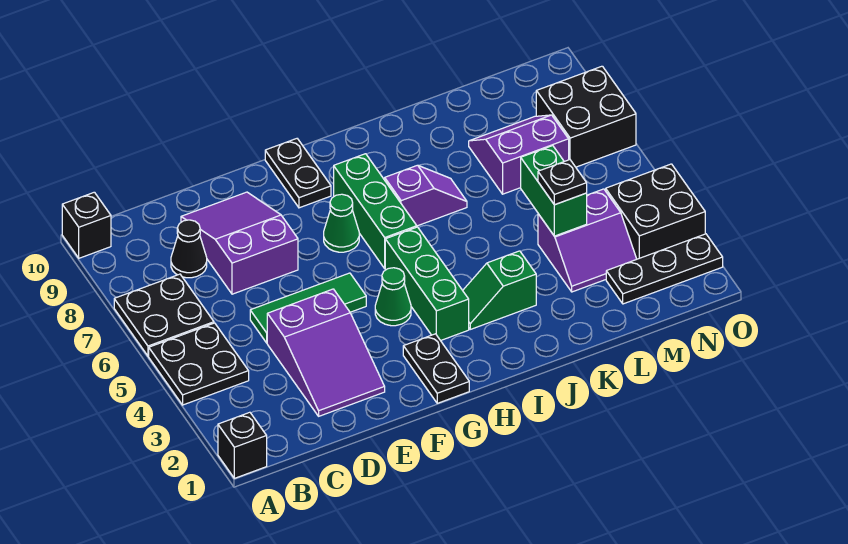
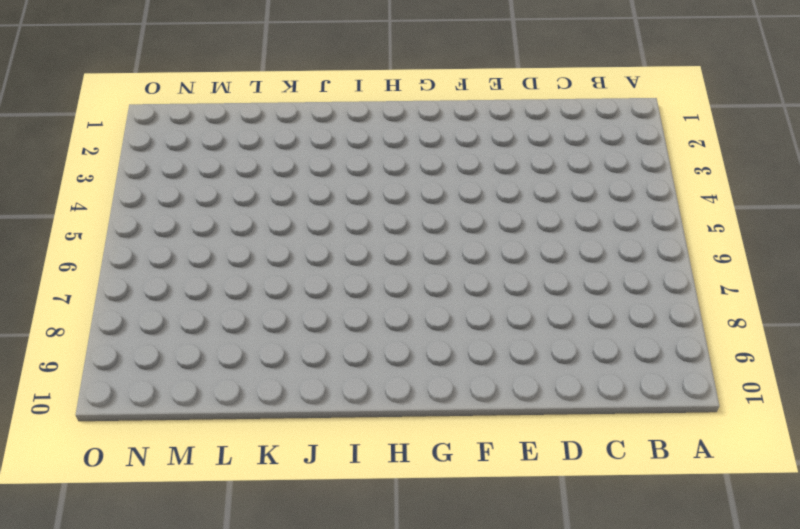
none -> black 1x1 brick [218,412,267,478]
none -> black 2x2 plate [149,323,249,405]
none -> black 2x2 plate [114,274,214,356]

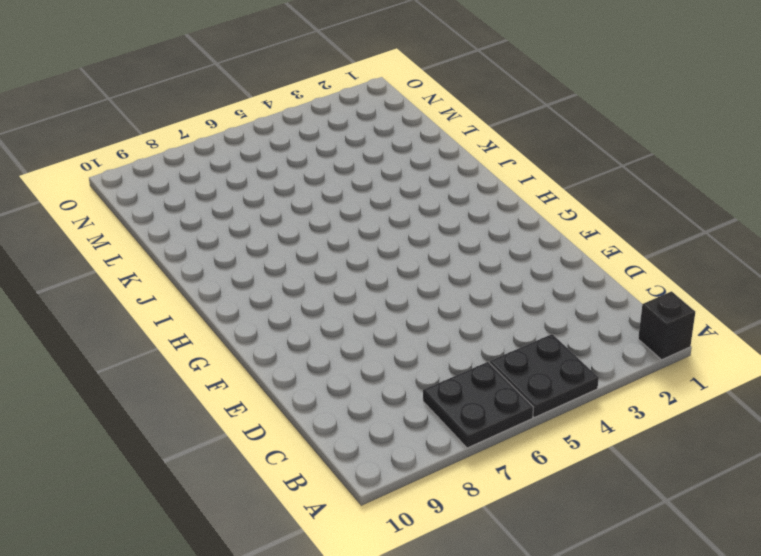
none -> black 1x1 brick [62,192,111,258]
none -> black 1x1 cone [171,220,207,278]
none -> purple 2x3 slope [267,289,385,416]

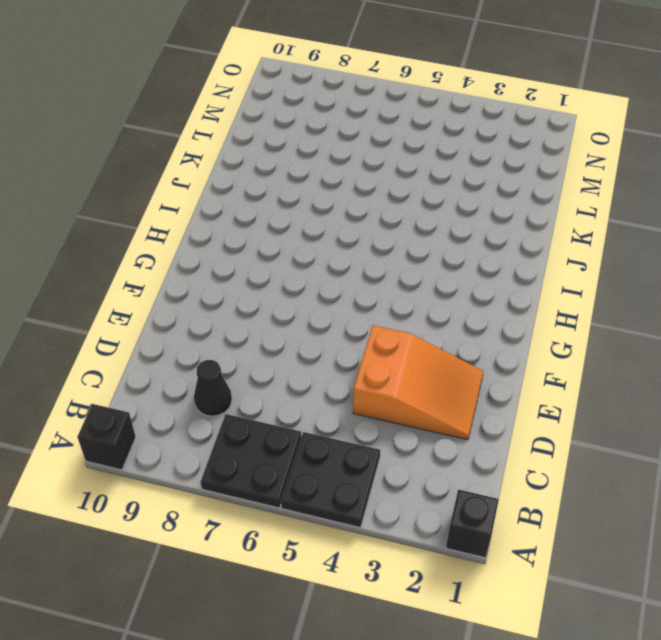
orange 2x3 slope [353,325,484,440] -> purple 2x3 slope [267,289,385,416]
none -> green 1x3 tile [250,273,366,343]
none -> purple 2x3 slope [181,192,298,294]
none -> black 1x2 plate [403,334,469,403]

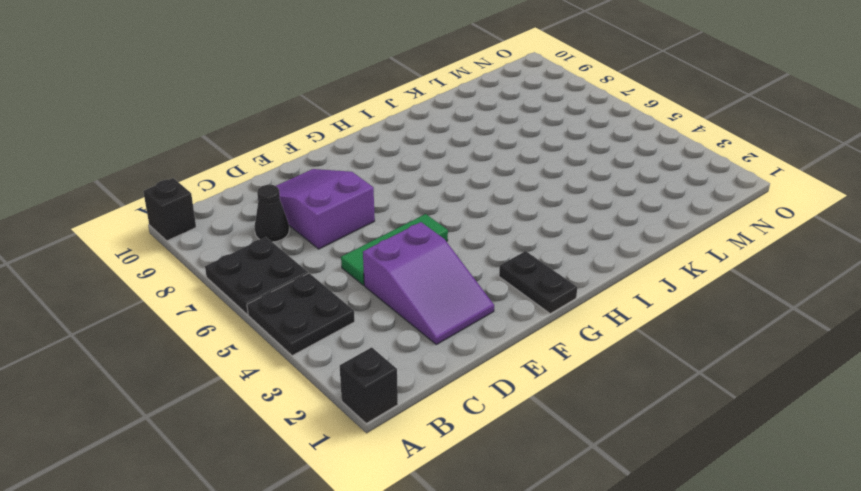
none -> green 1x1 cone [375,268,411,326]
none -> green 1x1 cone [324,194,359,252]
none -> black 1x2 plate [265,139,331,208]

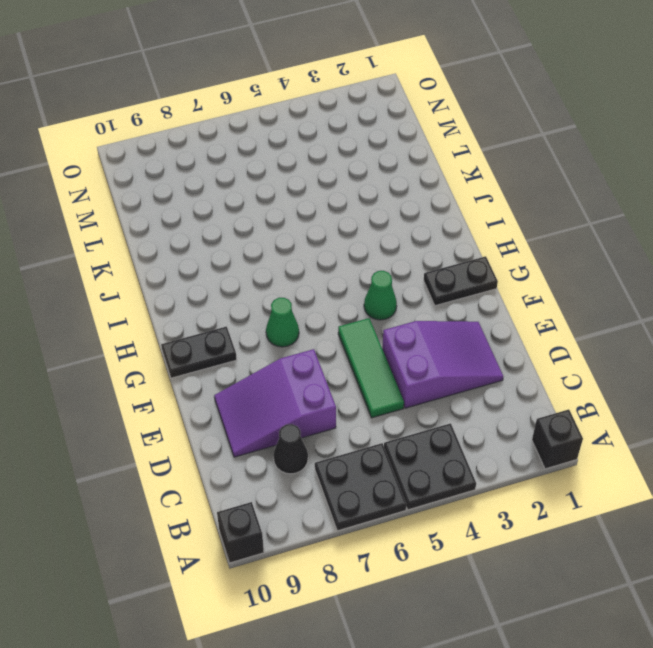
none -> green 1x3 brick [385,227,469,341]
none -> green 1x3 brick [334,154,417,268]
none -> green 1x2 slope [463,251,536,329]

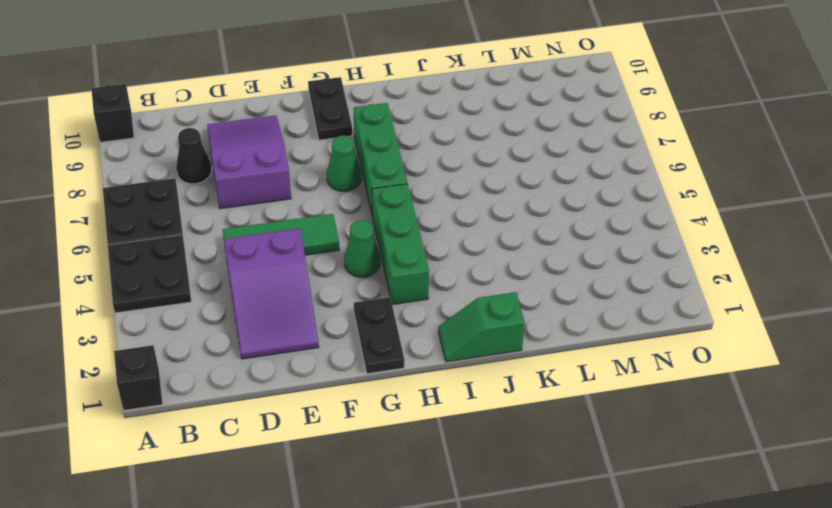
green 1x2 slope [438,292,525,362] -> green 1x2 slope moved to [463,251,536,329]
none -> purple 1x2 slope [385,165,467,226]
none -> purple 2x2 slope [538,189,637,292]
none -> purple 2x2 slope [469,115,569,194]

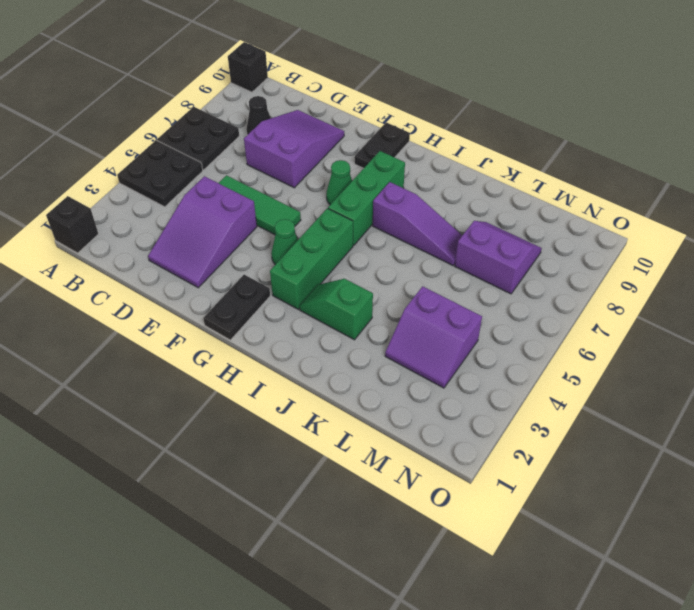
purple 1x3 slope [373,182,462,265] -> purple 1x2 slope [385,165,467,226]
none -> black 1x3 plate [606,234,723,304]
none -> black 2x2 brick [606,164,705,259]
none -> black 2x2 brick [536,66,636,167]

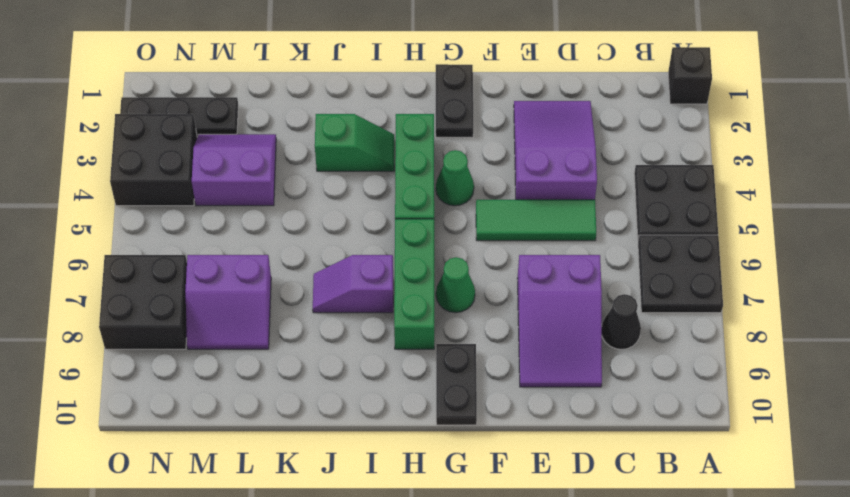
none -> black 1x1 brick [62,192,111,258]
none -> green 1x2 brick [521,146,587,236]
none -> black 1x1 plate [538,160,587,205]

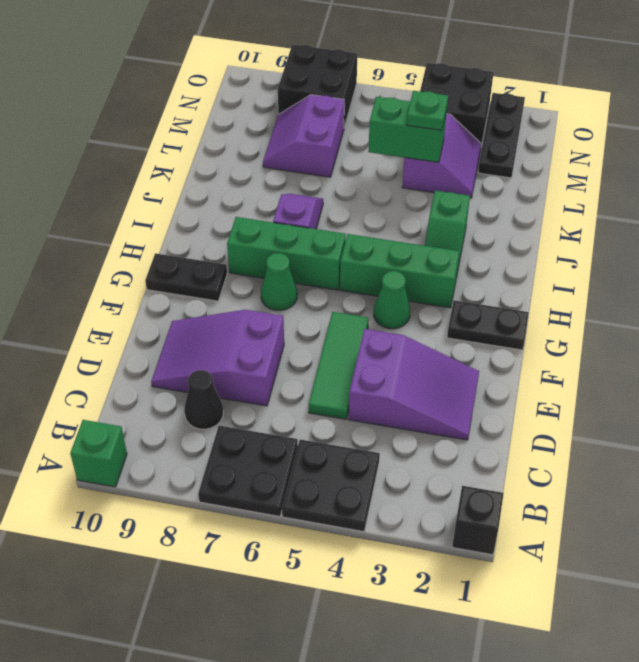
green 1x1 brick [70,420,127,487] -> black 1x1 brick [62,192,111,258]
green 1x1 plate [407,91,448,130] -> black 1x1 plate [538,160,587,205]

